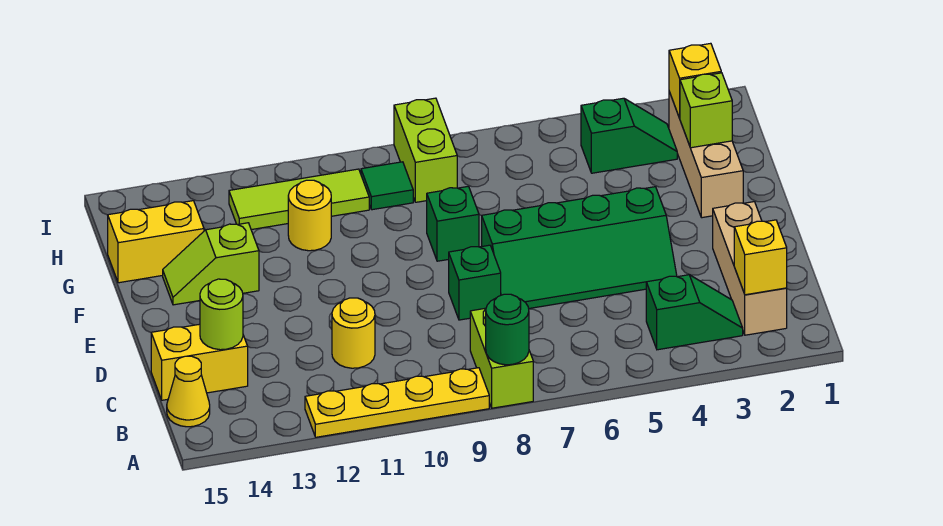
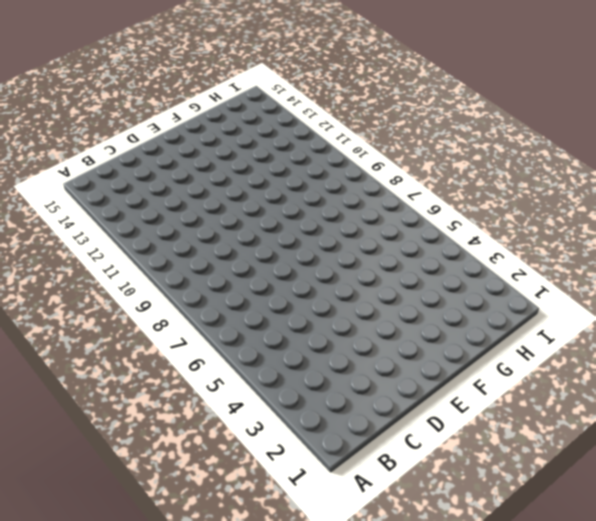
none -> lime 1x2 brick [470,308,533,408]
none -> yellow 1x4 plate [305,368,489,437]
none -> tan 1x3 brick [713,202,787,335]

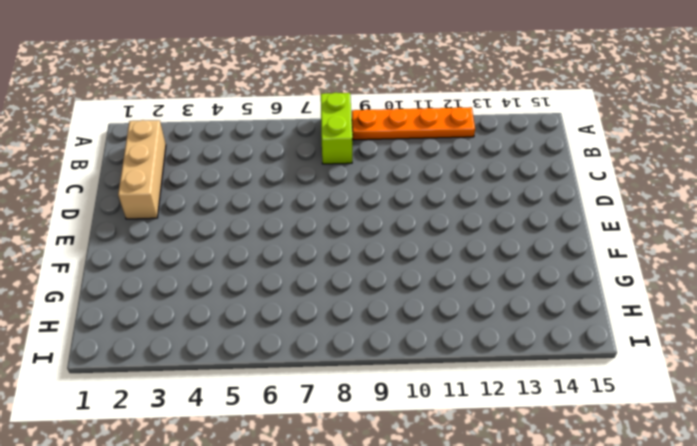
orange 1x4 plate [352,107,475,140] -> yellow 1x4 plate [305,368,489,437]
none -> green 1x2 slope [646,275,743,350]
none -> yellow 1x1 cone [167,356,210,427]
none -> yellow 1x1 round brick [332,298,375,368]

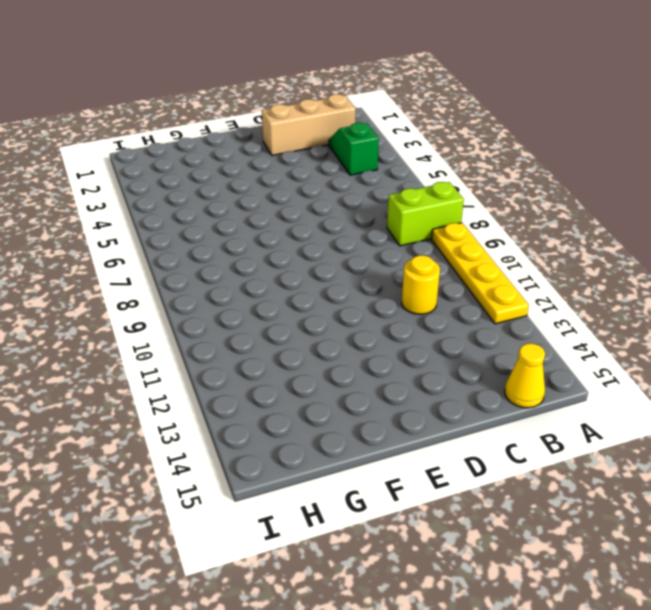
none -> yellow 1x2 brick [151,324,248,400]
none -> green 2x4 slope [482,187,677,308]
none -> green 1x1 brick [449,245,501,320]

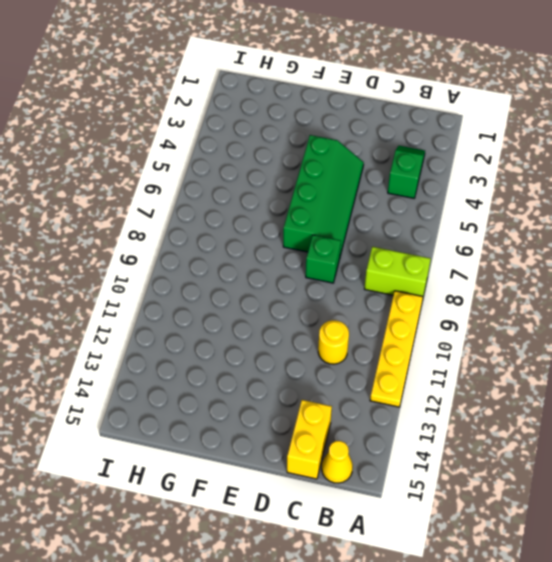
none -> tan 1x3 brick [713,202,787,335]
none -> tan 1x3 brick [669,92,743,218]
none -> green 1x1 brick [427,186,479,261]

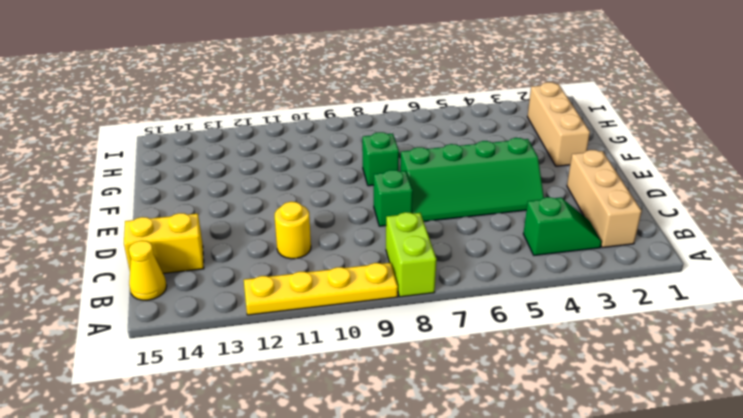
none -> lime 1x2 slope [163,223,259,305]
none -> yellow 1x1 round brick [288,180,331,251]
none -> yellow 1x2 brick [108,201,204,283]

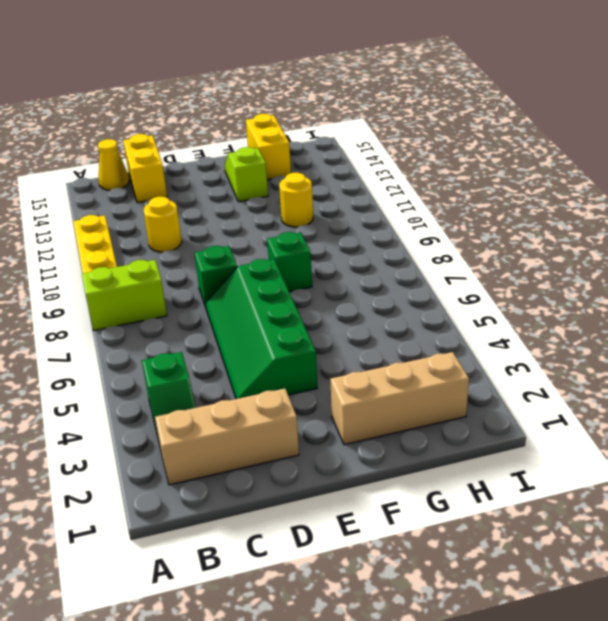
none -> green 1x2 slope [581,98,677,173]
none -> lime 1x2 brick [394,98,457,202]
none -> green 1x1 tile [361,162,413,210]

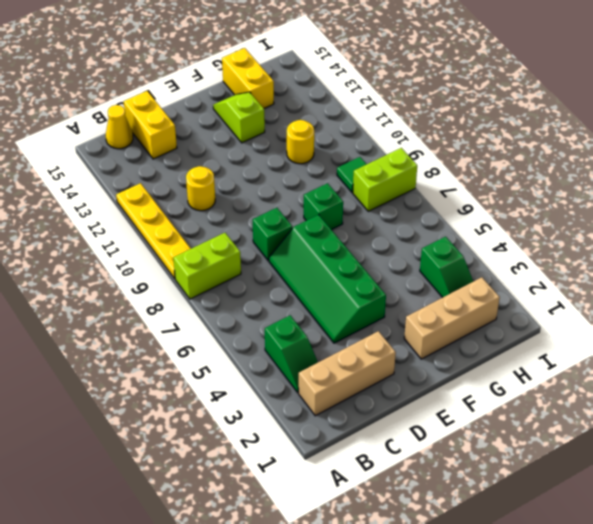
none -> lime 1x3 tile [229,169,369,230]
none -> green 1x1 round brick [486,294,529,365]
none -> yellow 1x1 brick [734,220,787,295]

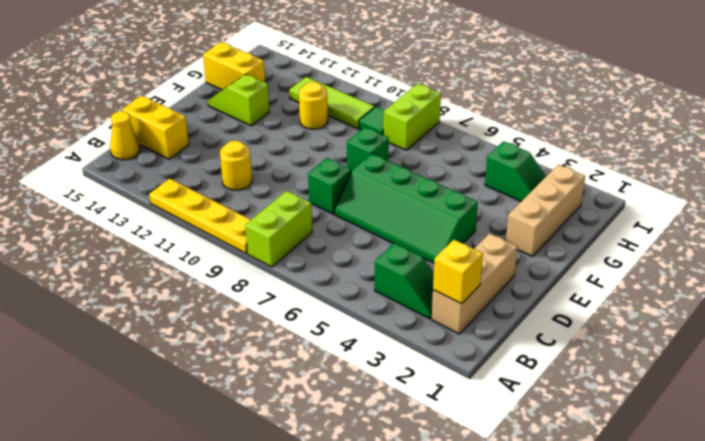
none -> green 1x1 round brick [486,294,529,365]
none -> lime 1x1 round brick [200,279,243,350]
none -> lime 1x1 brick [680,73,732,148]

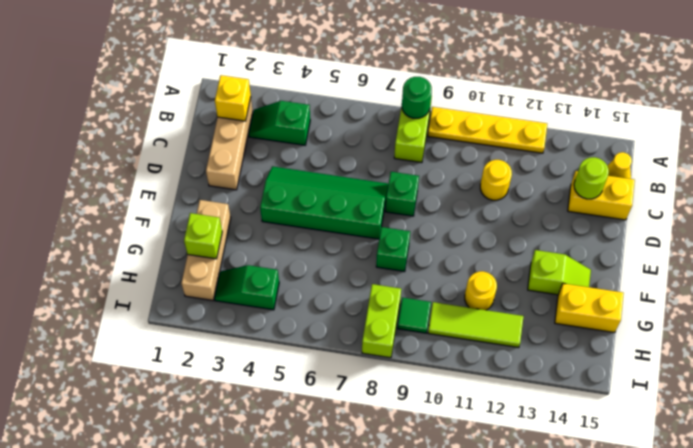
none -> yellow 1x1 brick [669,43,721,118]

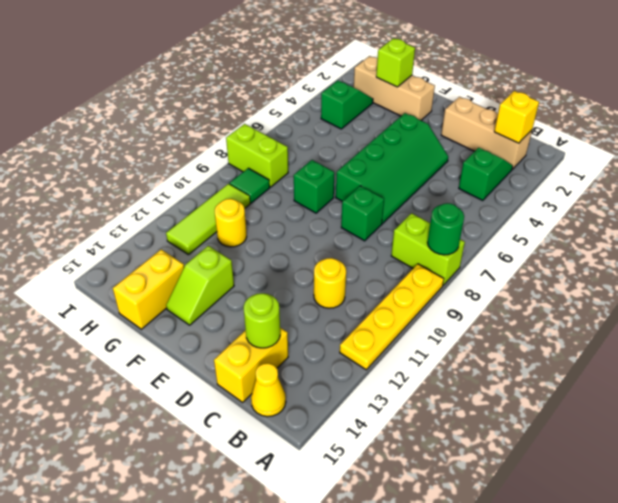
none -> yellow 1x1 brick [669,43,721,118]

